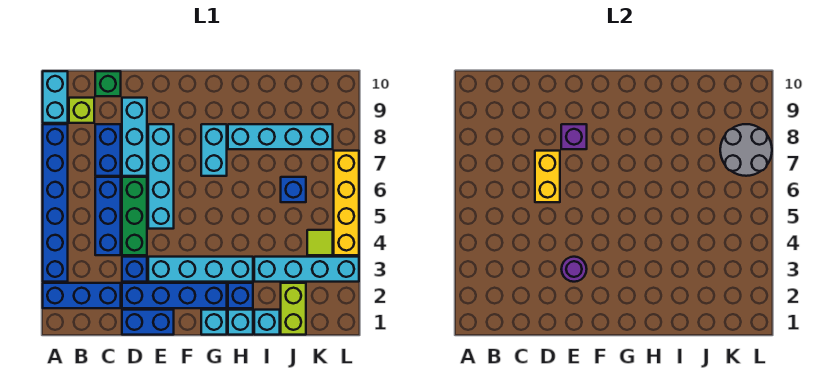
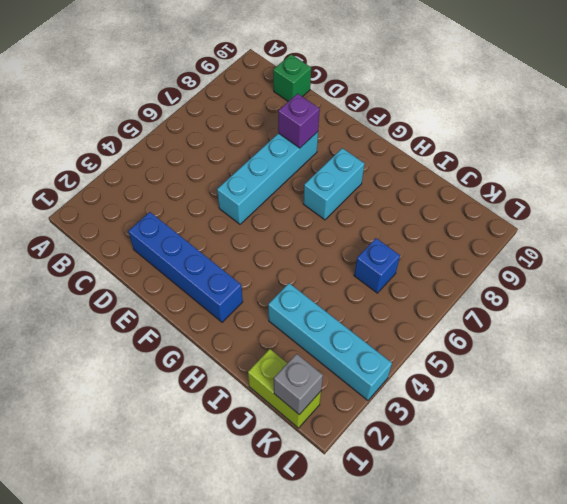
lime 1x2 brick [248,349,321,428] -> lime 1x2 brick turned to [281,283,306,335]
grey 1x1 brick [274,354,323,415] -> none
none -> blue 1x3 brick [43,283,121,308]
none -> blue 1x6 brick [43,124,68,282]
none -> cyan 1x2 brick [43,71,68,123]

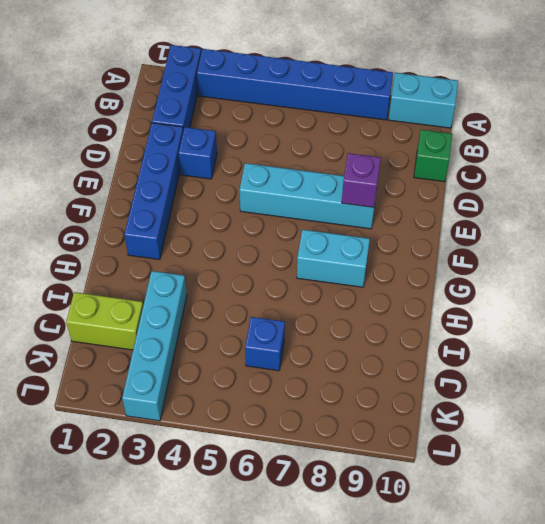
none -> lime 1x1 brick [69,98,94,123]
none -> blue 1x3 brick [95,177,121,255]
none -> blue 1x2 brick [95,124,121,176]

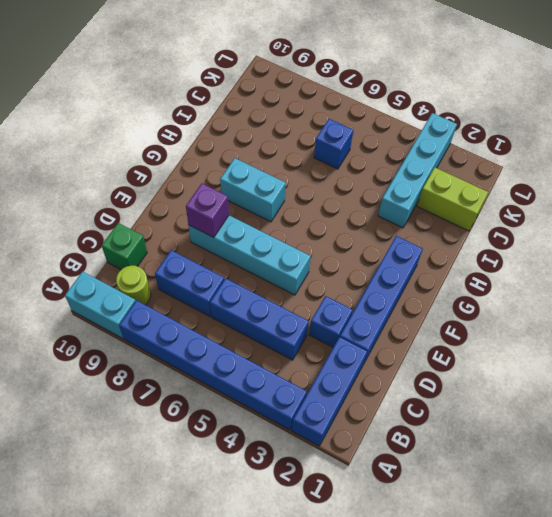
lime 1x1 round brick [116,266,151,305] -> lime 1x1 brick [69,98,94,123]
none -> blue 1x2 brick [122,310,174,335]
none -> green 1x3 brick [122,177,147,255]
none -> cyan 1x3 brick [122,98,147,176]

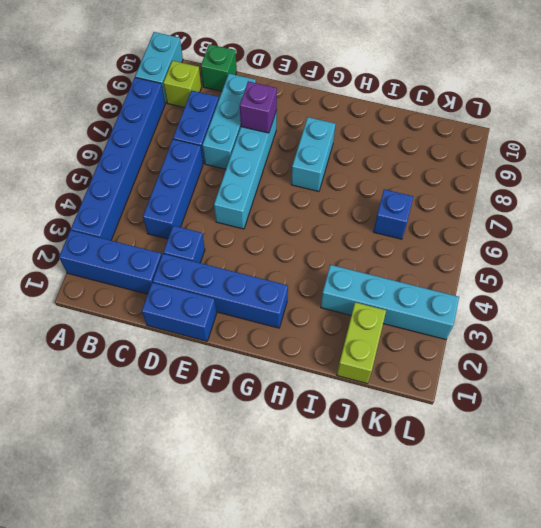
none -> green 1x3 brick [122,177,147,255]
none -> cyan 1x4 brick [148,257,253,282]
none -> cyan 1x1 brick [201,310,227,335]

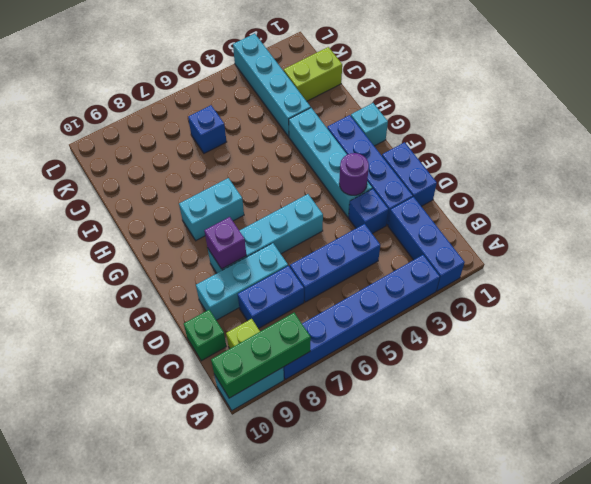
green 1x3 brick [211,313,311,398] -> green 1x3 brick moved to [122,177,147,255]
none -> cyan 1x1 brick [228,310,253,335]
none -> blue 1x1 brick [228,283,253,308]
none -> cyan 1x4 brick [228,124,333,149]

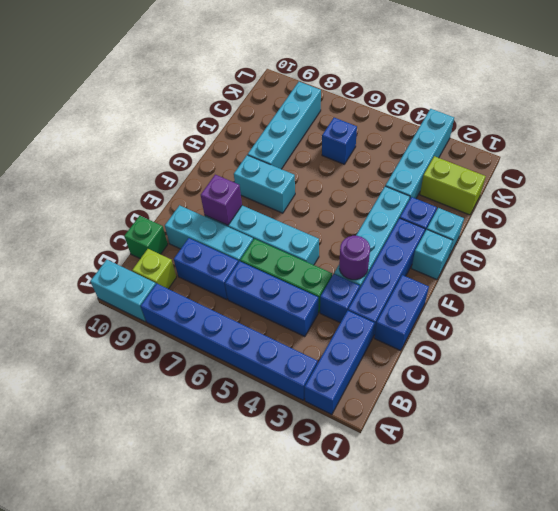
none -> cyan 1x1 brick [254,310,280,335]
none -> lime 1x1 tile [307,230,333,255]
none -> yellow 1x4 brick [334,151,359,255]

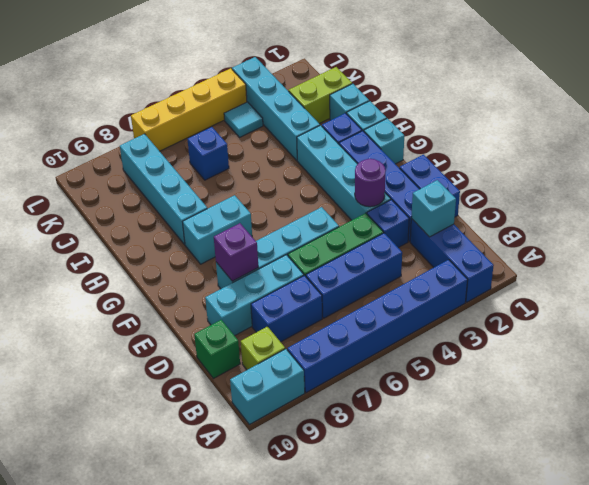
cyan 1x1 brick [411,180,456,237] -> none
cyan 1x1 tile [224,102,263,137] -> lime 1x1 tile [307,230,333,255]
none -> yellow 1x2 brick [535,151,560,202]
none -> grey 2x2 round brick [720,124,772,176]

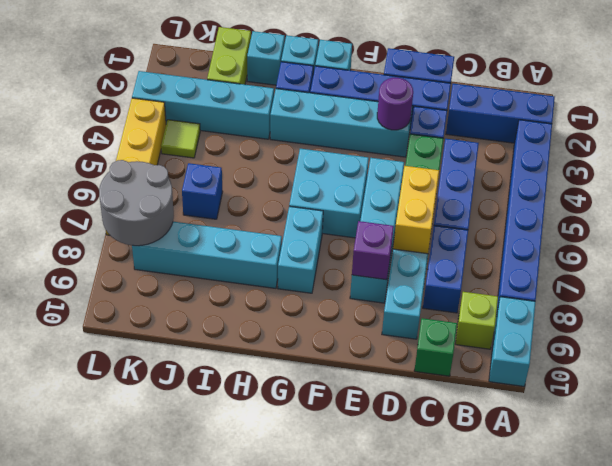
cyan 2x2 brick [289,149,369,238] -> none

